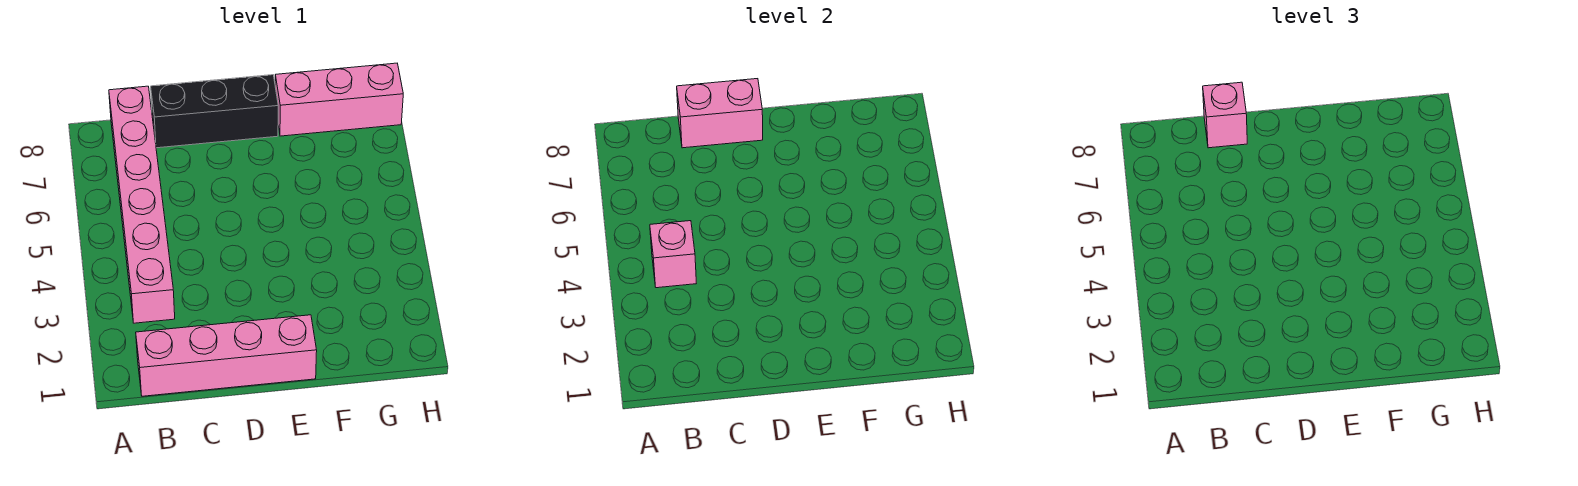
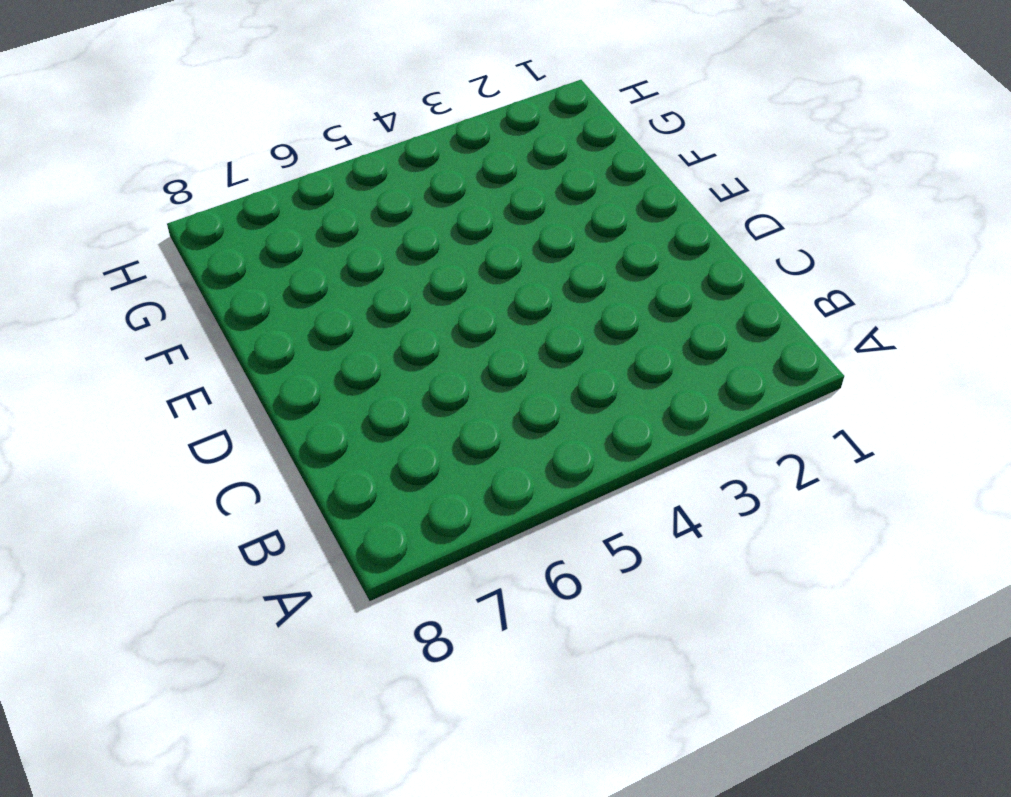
none -> pink 1x4 brick [136,315,317,396]
none -> pink 1x6 brick [109,86,175,323]

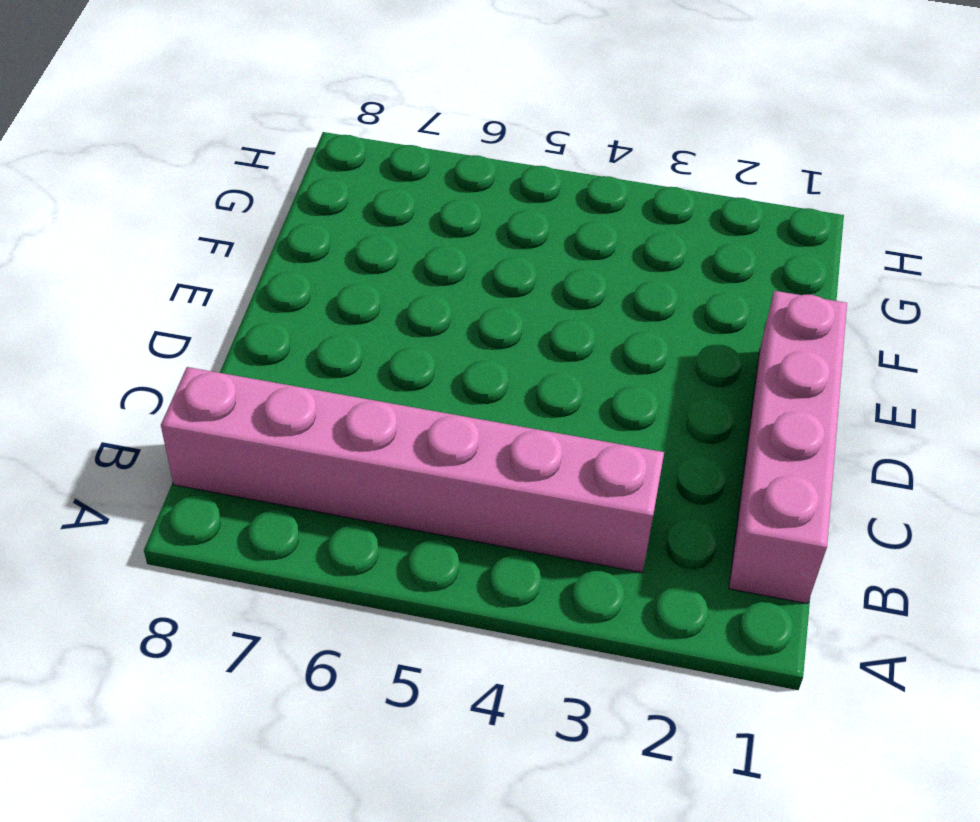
none -> black 1x3 brick [151,75,278,148]
none -> pink 1x3 brick [275,63,403,136]

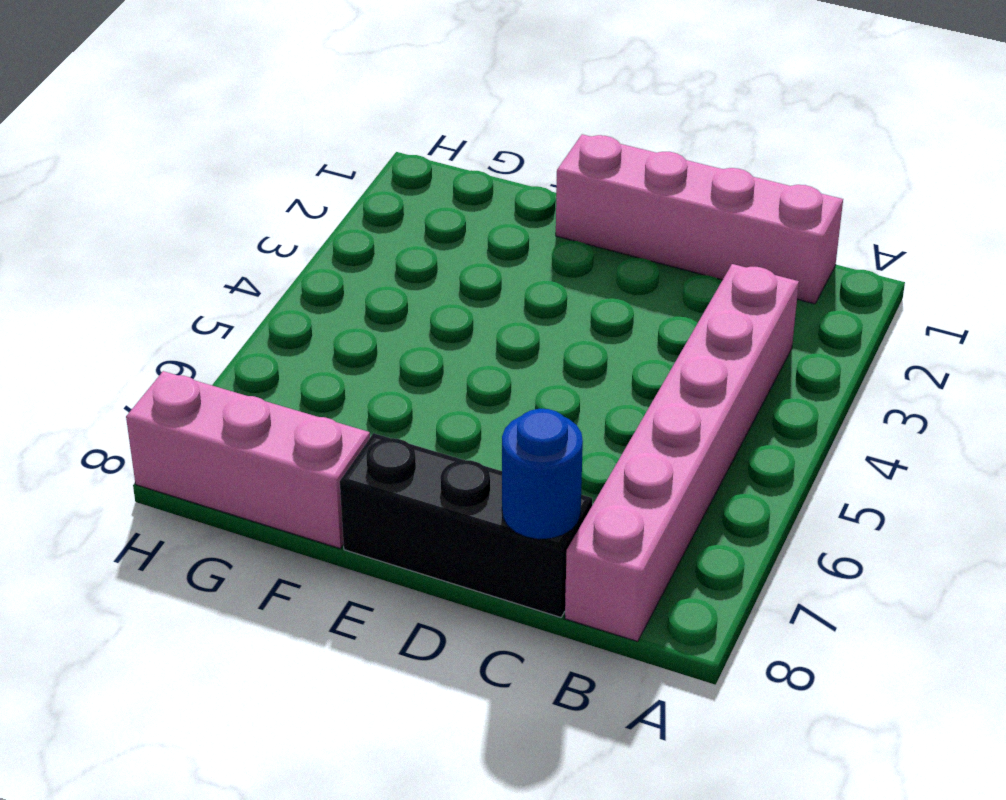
blue 1x1 round brick [502,409,583,539] -> pink 1x2 brick [677,79,763,148]
none -> pink 1x1 brick [650,221,696,288]
none -> pink 1x1 brick [1203,82,1247,148]

